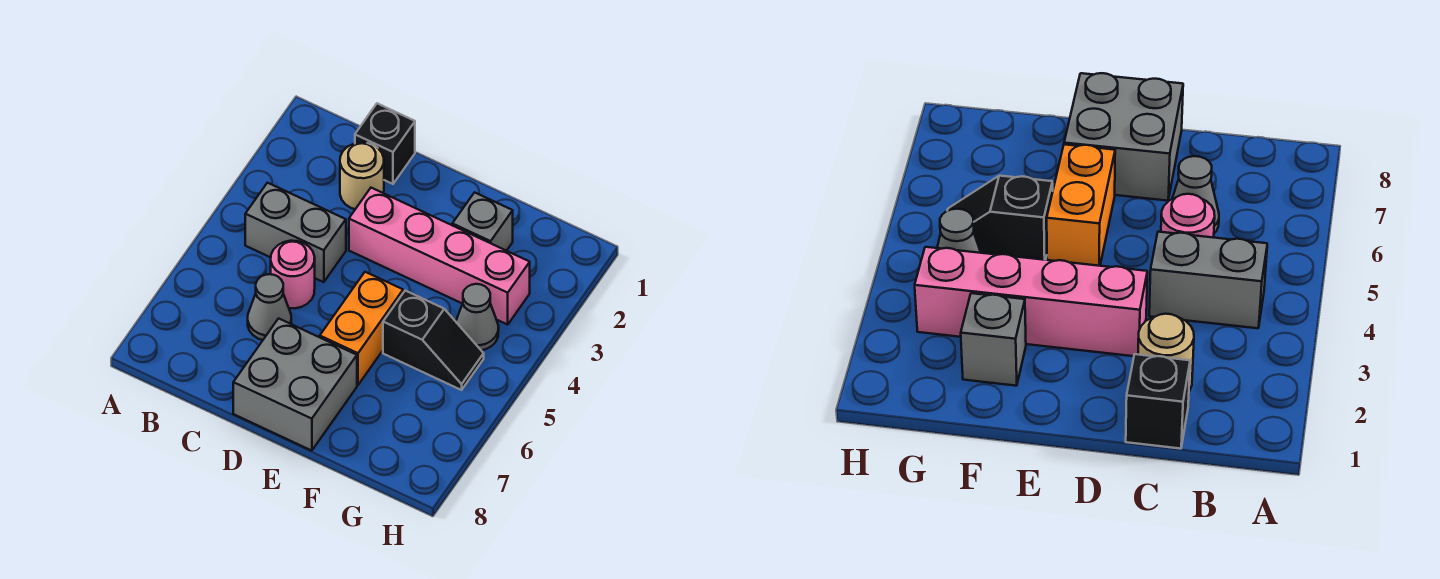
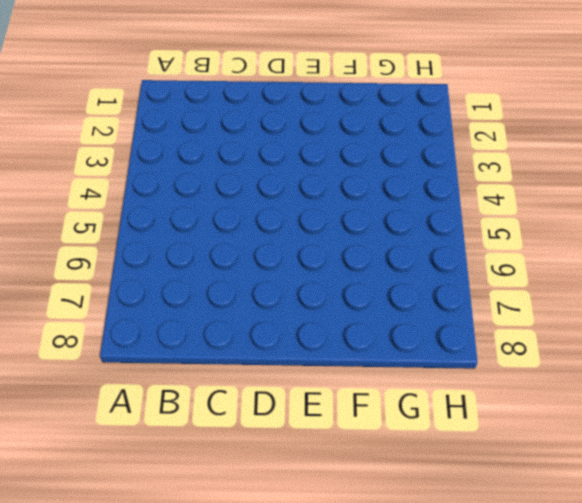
none -> grey 1x2 brick [245,183,346,282]
none -> black 1x1 brick [355,103,415,184]

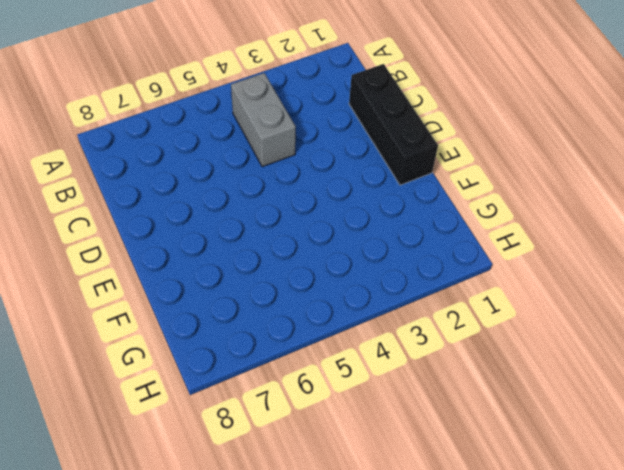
black 1x3 brick [349,64,438,185] -> black 1x1 brick [355,103,415,184]
none -> tan 1x1 round brick [340,143,384,209]
none -> pink 1x1 round brick [271,241,315,308]

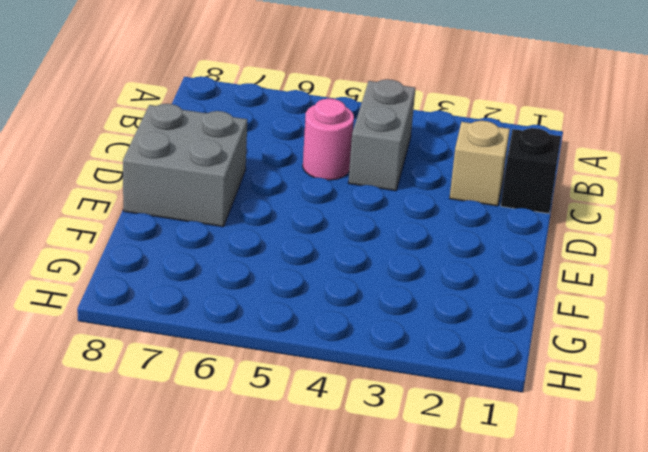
tan 1x1 brick [450,121,510,206] -> tan 1x1 round brick [340,143,384,209]
none -> grey 1x1 cone [248,274,291,340]
none -> pink 1x4 brick [349,188,530,325]

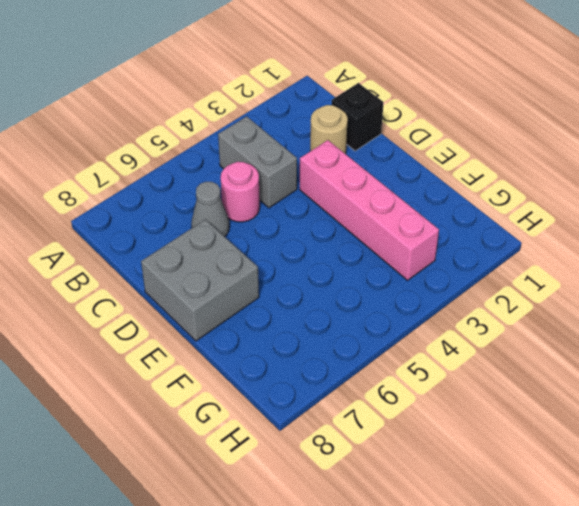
none -> orange 1x2 brick [320,272,403,385]
none -> grey 1x1 brick [452,192,513,251]

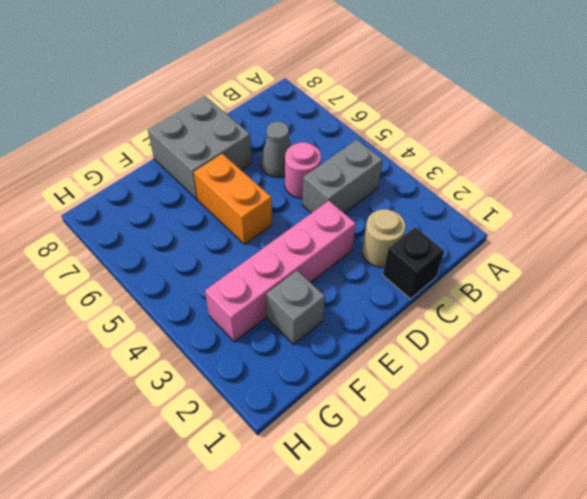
none -> black 1x2 slope [383,291,484,390]
none -> grey 1x1 cone [456,284,499,350]

